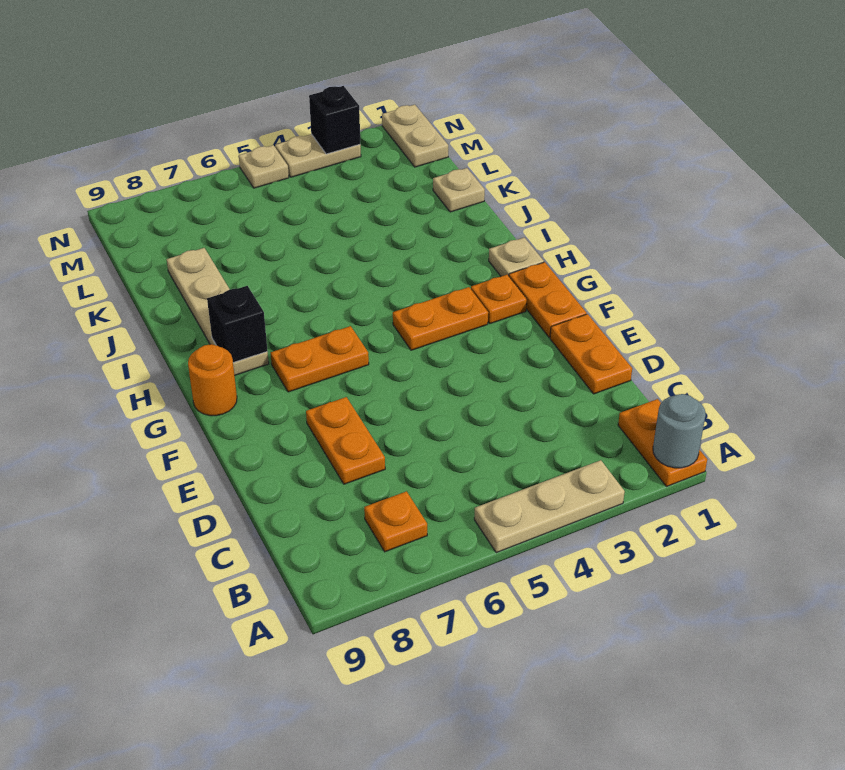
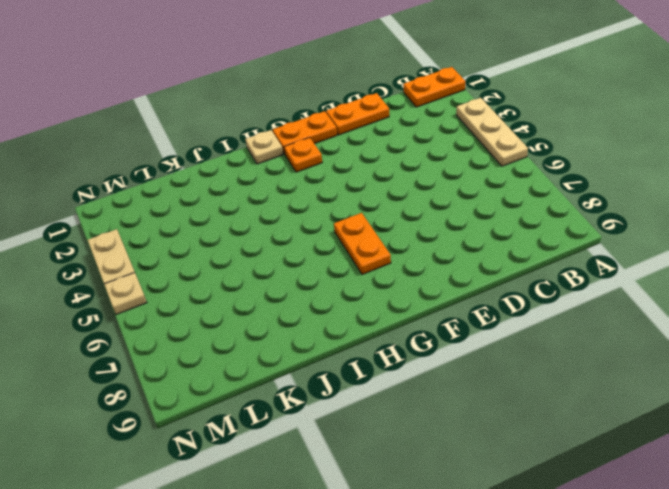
none -> orange 1x1 plate [364,491,427,552]
none -> orange 1x2 plate [306,397,385,484]
none -> orange 1x2 plate [393,287,488,350]

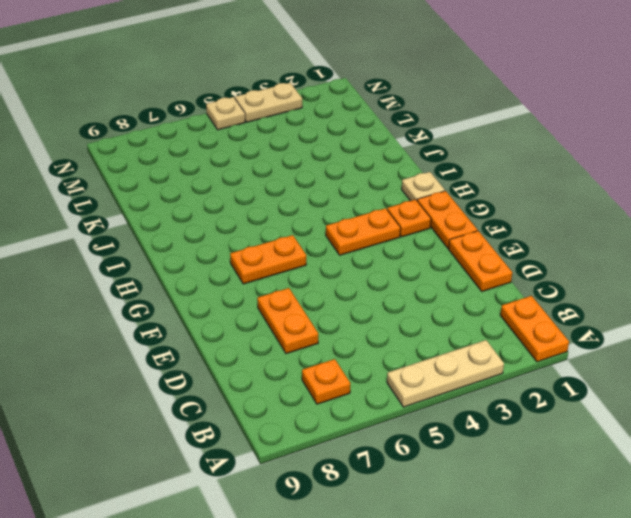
none -> orange 1x1 round brick [188,344,237,416]
none -> tan 1x4 plate [167,248,269,375]
none -> tan 1x1 plate [433,168,485,212]

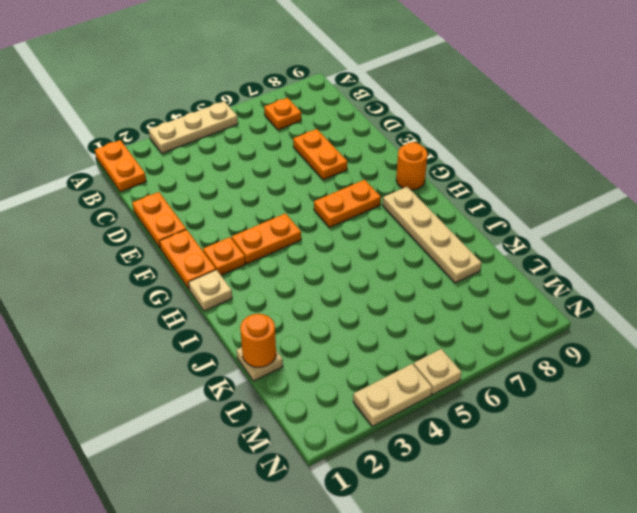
orange 1x1 round brick [240,314,276,367] -> none
none -> tan 1x2 plate [382,105,448,167]
none -> grey 1x1 round brick [653,394,706,468]
none -> black 1x1 brick [207,286,267,363]

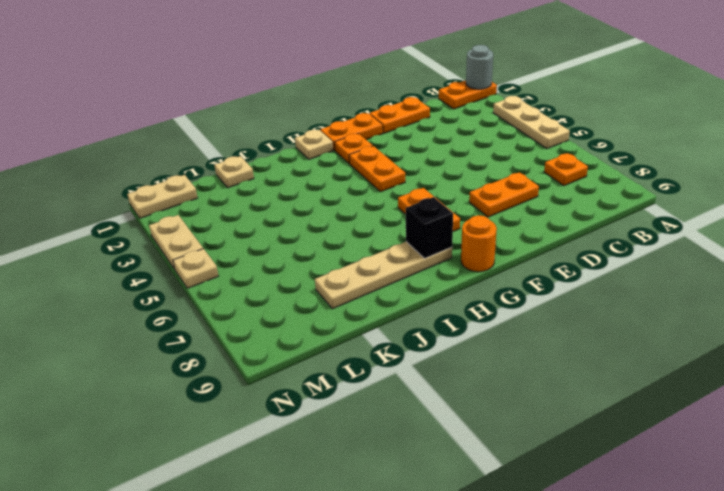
none -> black 1x1 brick [309,86,360,154]

